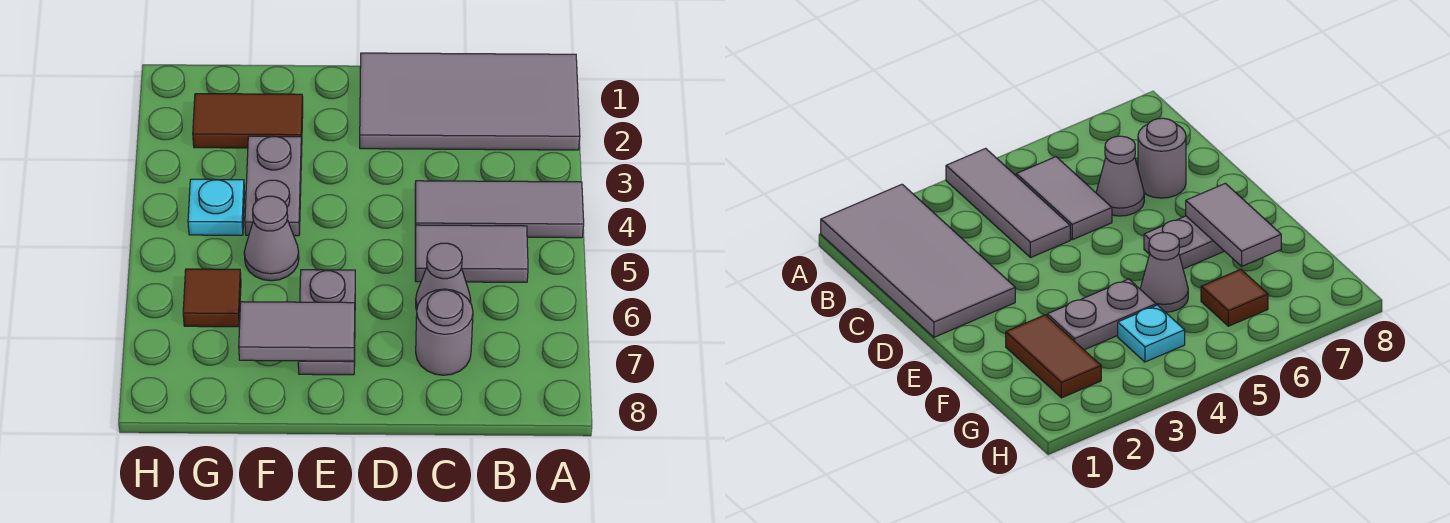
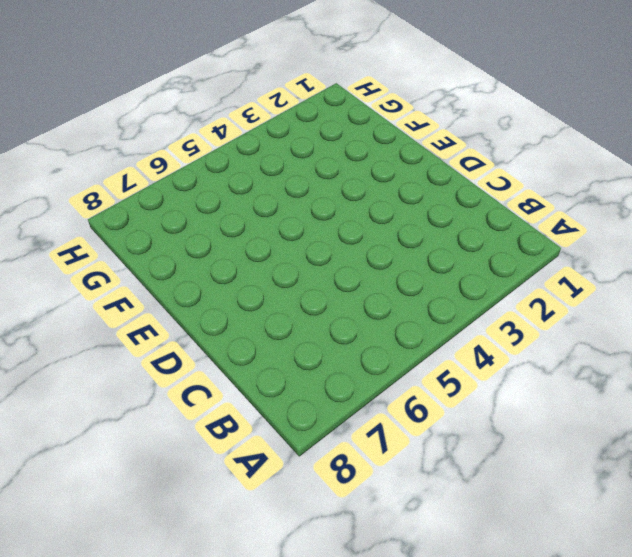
none -> grey 2x4 tile [360,53,580,150]
none -> grey 1x3 tile [415,181,584,238]
none -> grey 1x2 tile [415,225,528,282]

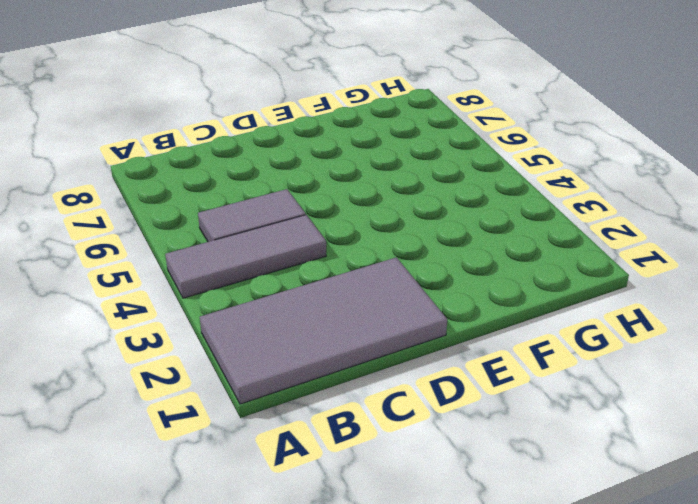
none -> grey 1x1 cone [416,243,471,310]
none -> grey 1x1 round brick [416,289,473,375]
none -> grey 1x2 plate [298,270,355,375]

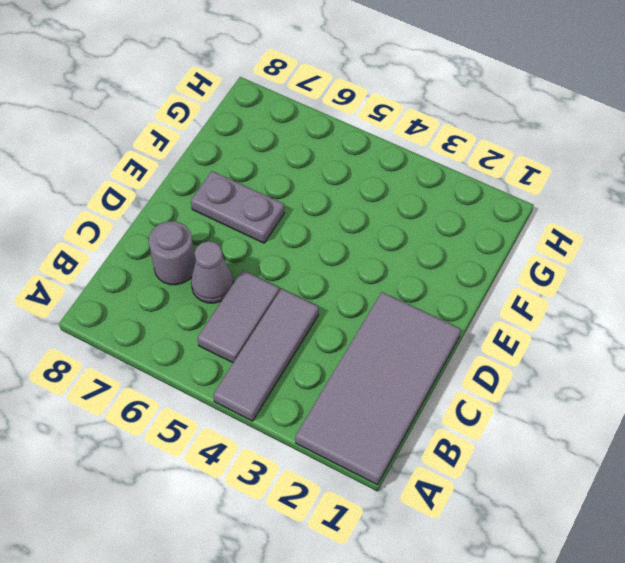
none -> brown 1x2 tile [193,94,303,148]
none -> grey 1x2 plate [245,136,302,236]
none -> grey 1x1 cone [244,196,299,281]

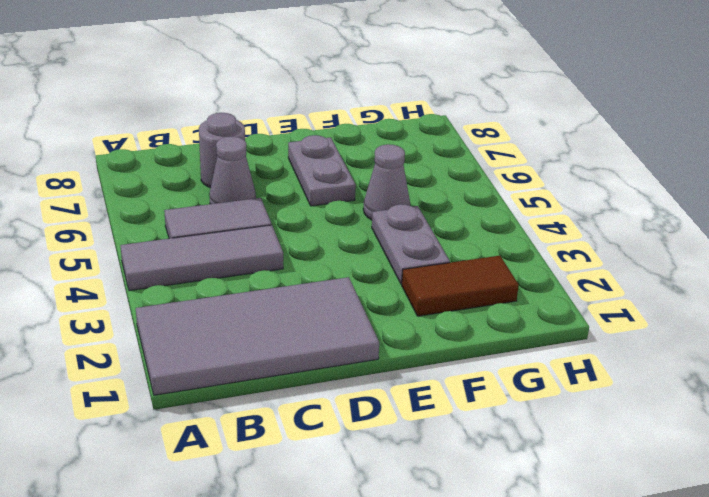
none -> cyan 1x1 plate [188,179,245,235]
none -> brown 1x1 tile [183,269,241,327]
none -> grey 1x2 tile [239,302,355,361]

